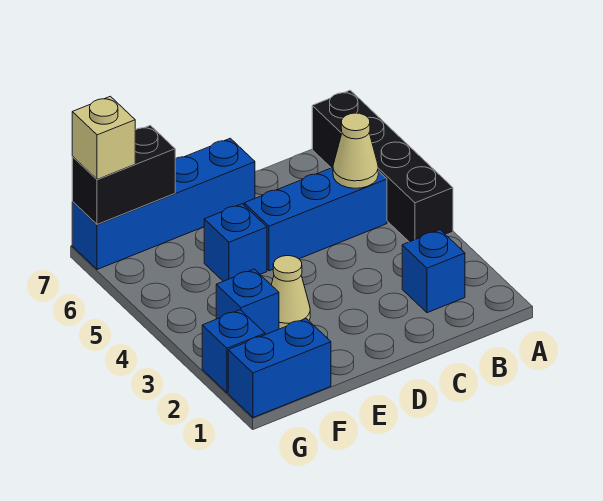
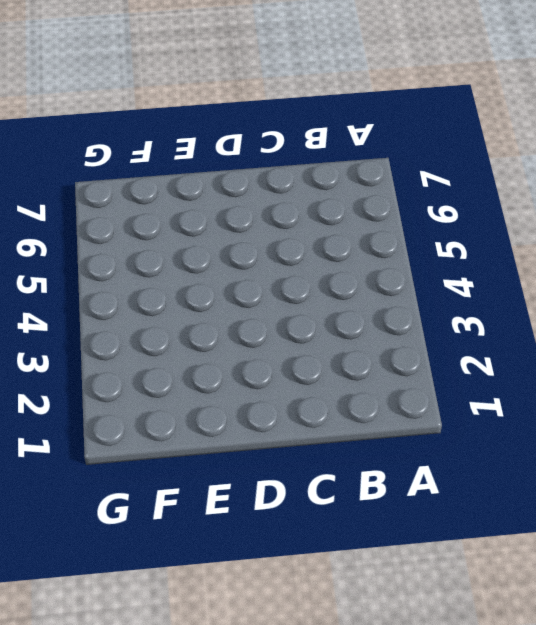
none -> black 1x4 brick [312,90,453,242]
none -> blue 1x1 brick [402,230,465,313]
none -> blue 1x3 brick [244,168,387,271]

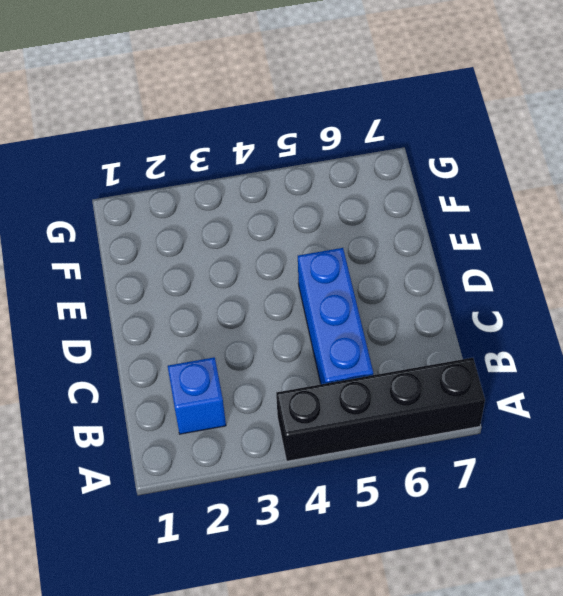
none -> blue 1x4 brick [72,138,255,269]
none -> tan 1x1 cone [271,256,310,329]
none -> blue 1x1 brick [204,204,267,281]

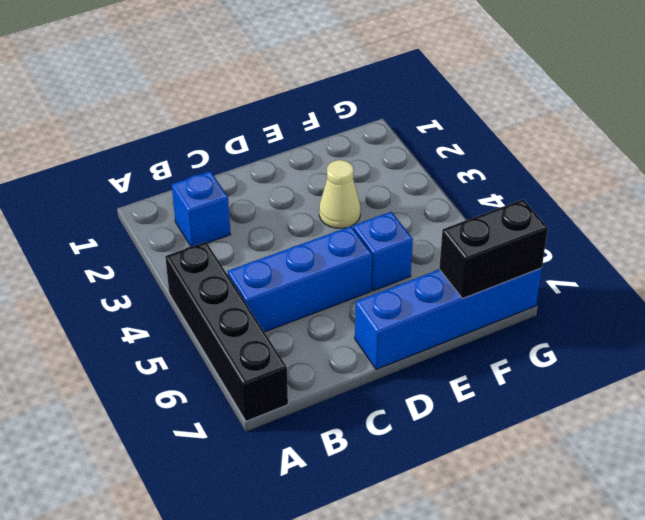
none -> blue 1x2 brick [228,319,331,417]
none -> blue 1x1 brick [216,269,279,335]
none -> blue 1x1 brick [202,310,265,393]

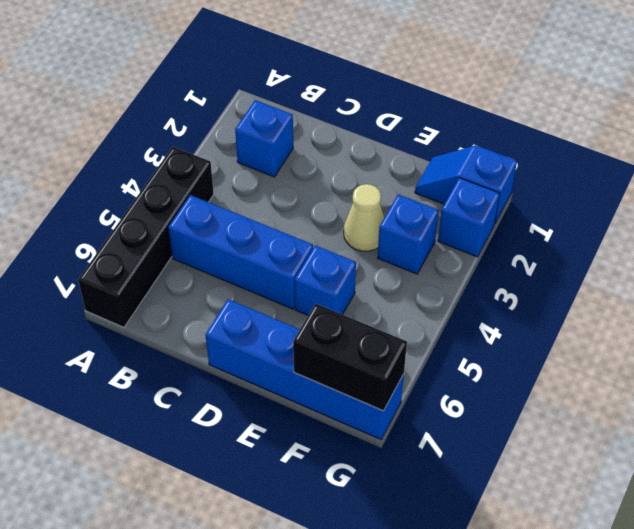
blue 1x2 slope [415,145,517,223] -> blue 1x2 brick [228,319,331,417]
none -> tan 1x1 cone [333,113,378,188]
none -> tan 1x1 brick [72,96,135,179]

